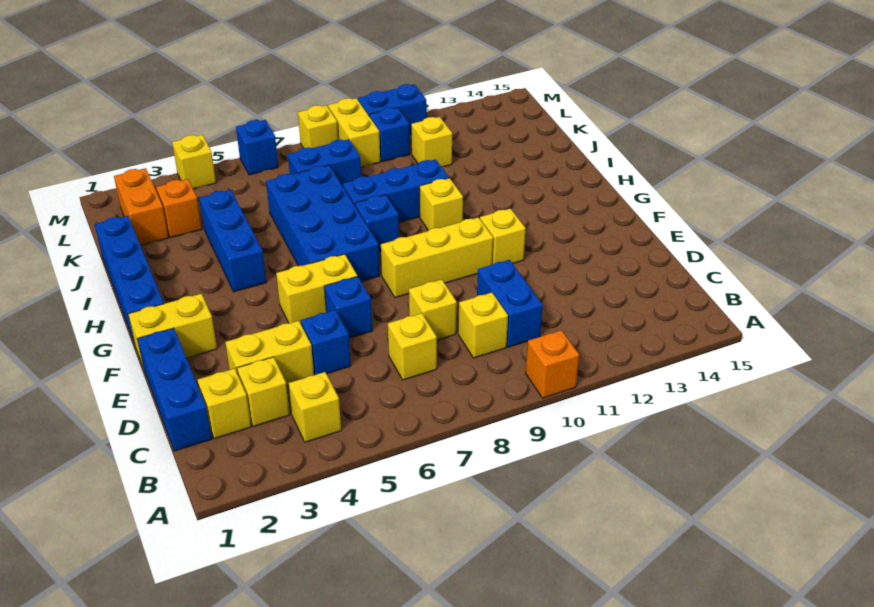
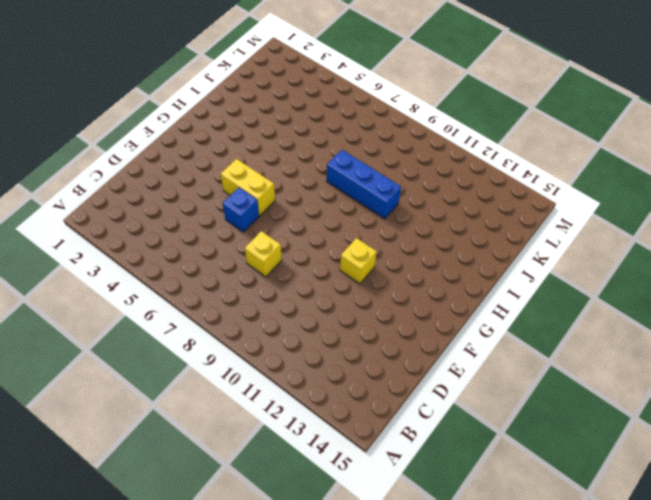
none -> orange 1x1 brick [526,330,579,398]
none -> yellow 1x1 brick [289,372,341,442]
none -> blue 1x3 brick [137,328,212,451]
none -> yellow 1x1 brick [198,368,251,439]

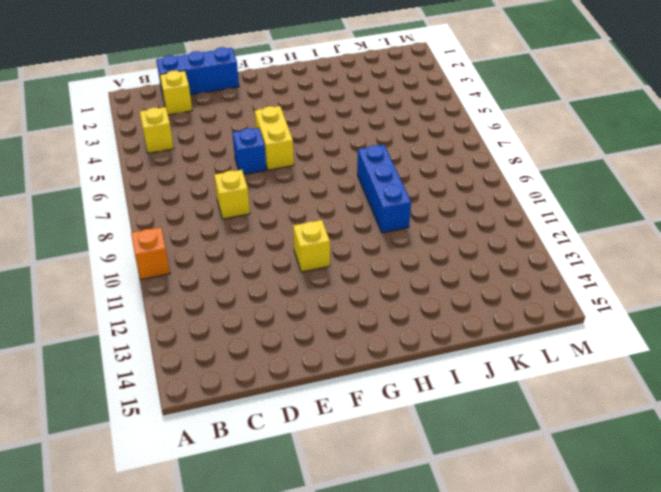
none -> yellow 1x1 brick [237,357,290,427]
none -> yellow 1x1 brick [388,313,437,380]
none -> yellow 1x1 brick [458,293,508,358]
none -> blue 1x2 brick [477,260,543,347]

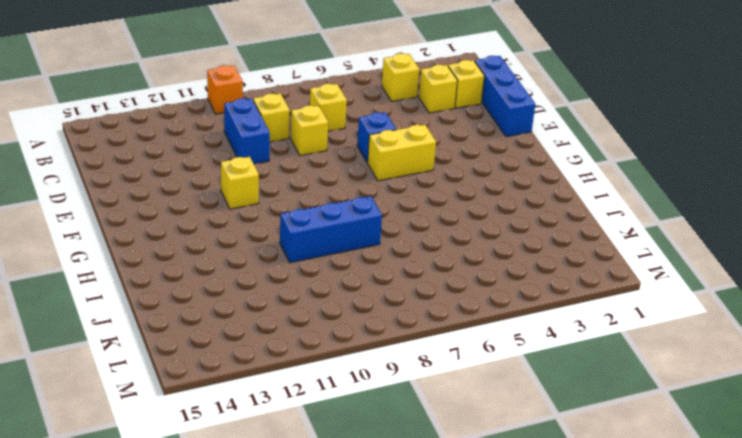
none -> yellow 1x2 brick [225,321,314,386]
none -> blue 1x1 brick [301,310,351,375]
none -> yellow 1x2 brick [128,294,217,368]
none -> yellow 1x3 brick [381,217,493,297]

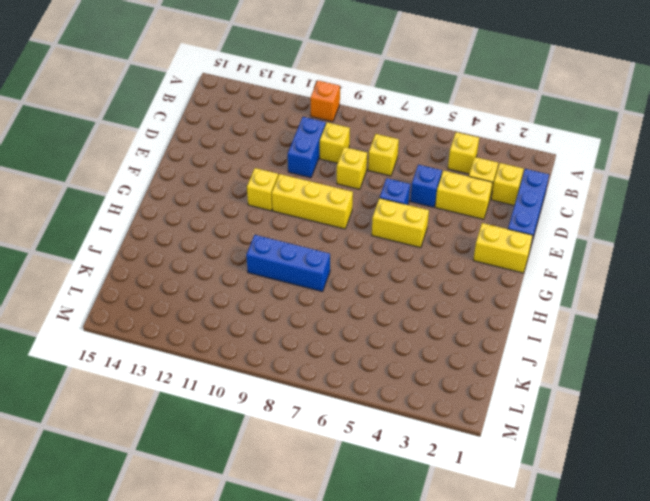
none -> blue 1x4 brick [95,216,164,344]
none -> blue 2x4 brick [266,165,380,281]
none -> blue 1x3 brick [199,190,266,292]
none -> blue 1x1 brick [355,195,399,252]

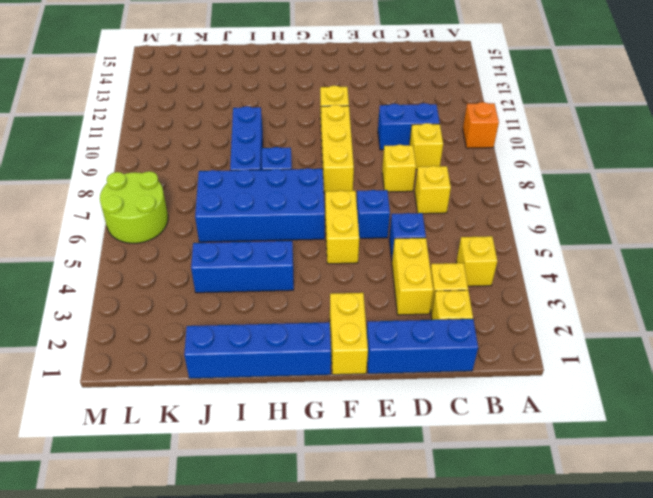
lime 2x2 round brick [100,171,168,243] -> blue 1x1 brick [236,120,278,175]
none -> yellow 1x1 brick [420,178,463,230]
none -> orange 1x2 brick [114,168,169,245]
none -> orange 1x1 brick [156,179,202,238]
none -> blue 1x2 brick [288,139,361,186]

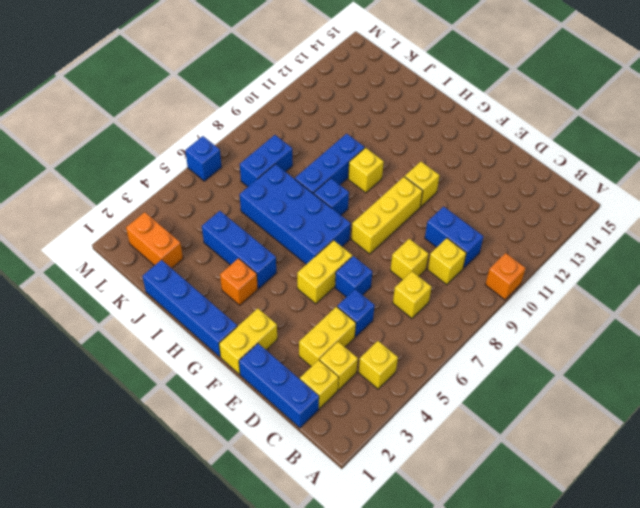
orange 1x1 brick [220,258,258,305] -> orange 1x1 brick moved to [156,179,202,238]
none -> yellow 1x1 brick [411,117,452,167]
none -> yellow 1x2 brick [328,98,380,167]
none -> blue 1x1 brick [369,107,410,162]
none -> yellow 1x1 brick [172,135,216,189]

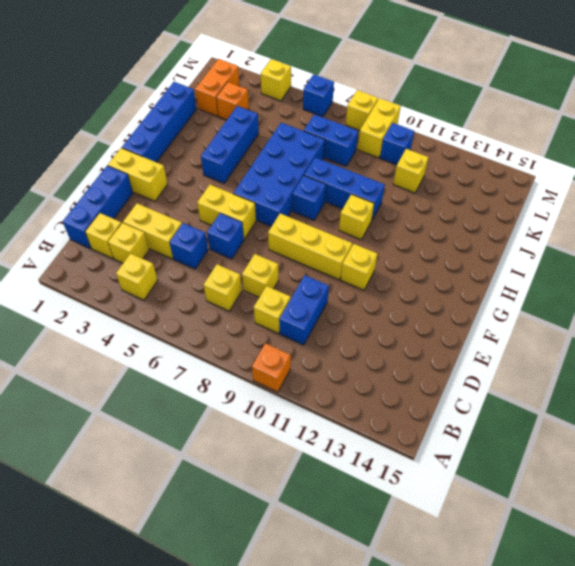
none -> blue 1x2 brick [358,84,427,135]

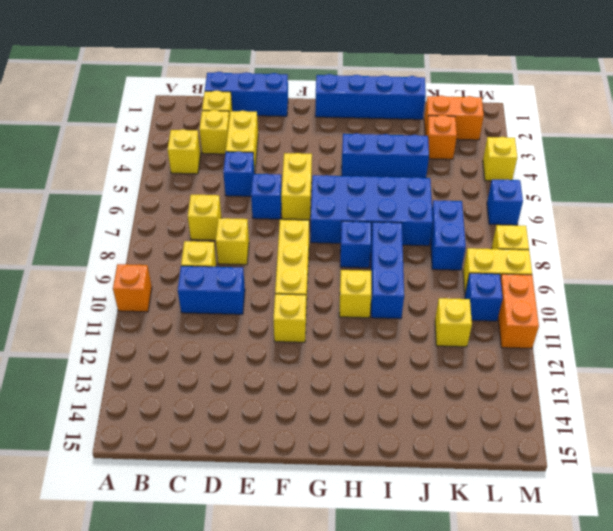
orange 1x2 brick [498,274,539,349] -> blue 1x2 brick [358,84,427,135]
none -> yellow 1x2 brick [128,294,217,368]

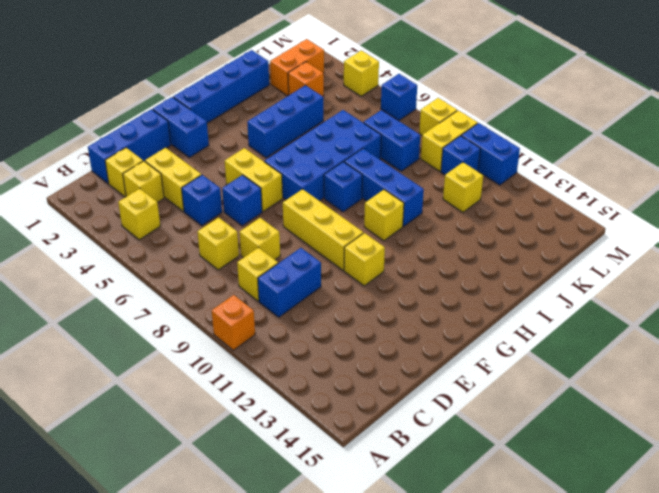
blue 1x2 brick [153,97,209,157] -> yellow 1x2 brick [128,294,217,368]

